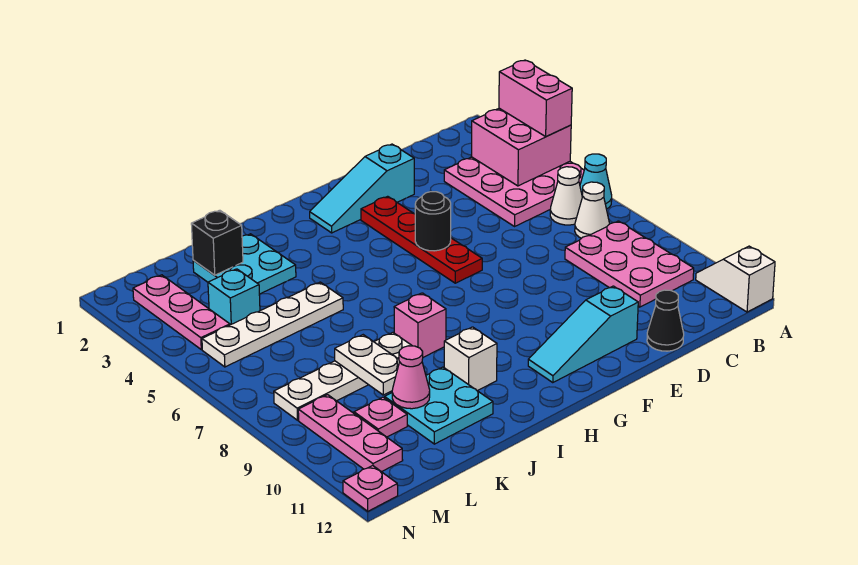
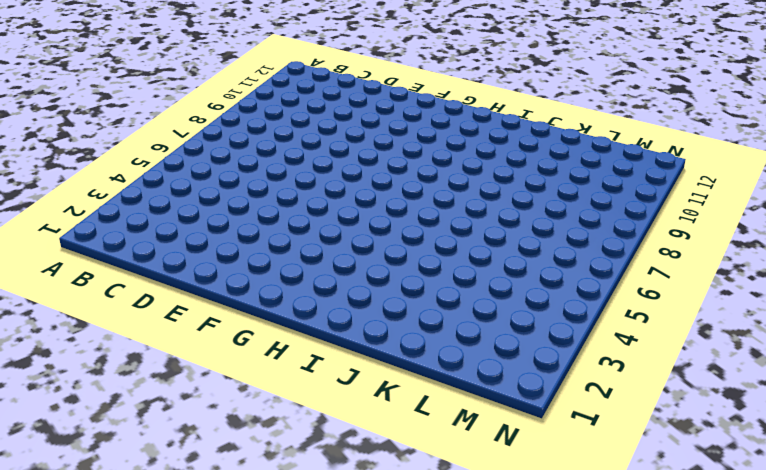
none -> pink 3x3 plate [444,157,584,226]
none -> cyan 1x1 cone [580,154,612,209]
none -> white 1x2 slope [696,246,775,312]

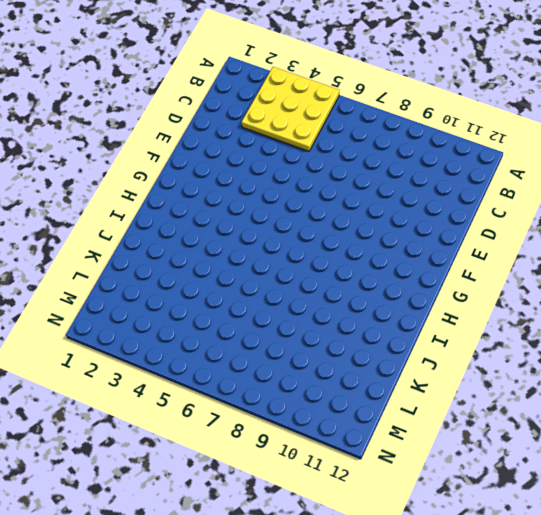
yellow 3x3 plate [242,67,339,151] -> pink 3x3 plate [444,157,584,226]
none -> cyan 1x1 cone [580,154,612,209]
none -> white 1x2 slope [696,246,775,312]
none -> white 1x1 cone [550,167,582,225]

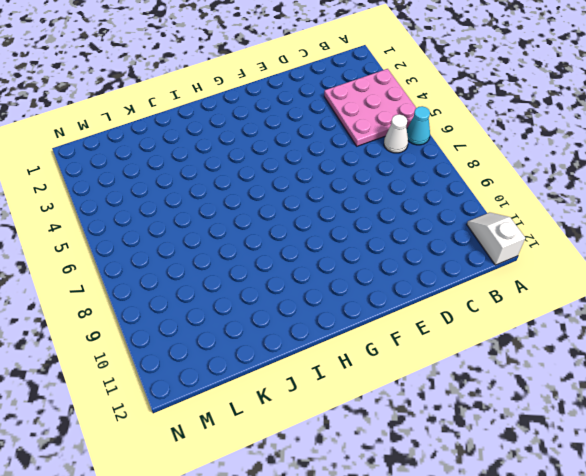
none -> white 1x1 cone [575,182,610,238]
none -> pink 2x3 plate [565,221,694,307]
none -> black 1x1 cone [647,290,684,351]

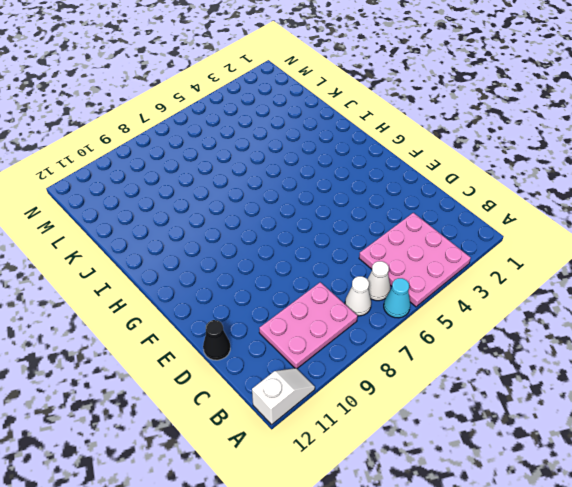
none -> cyan 1x3 slope [310,144,414,233]
none -> cyan 1x3 slope [528,286,638,383]
none -> red 1x4 plate [361,196,482,283]

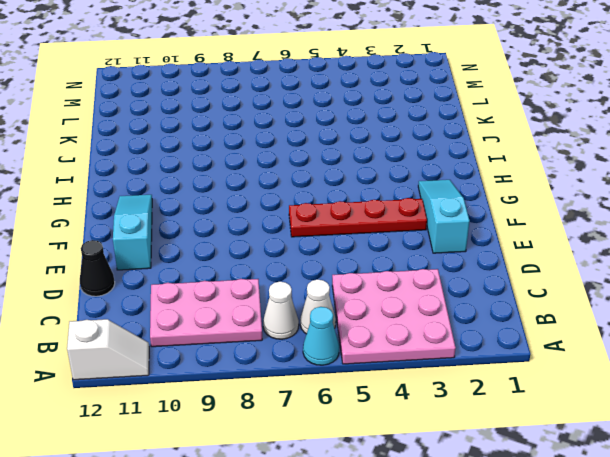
none -> pink 1x1 brick [394,293,446,357]
none -> white 1x1 brick [444,327,497,391]
none -> cyan 2x2 plate [193,234,296,294]

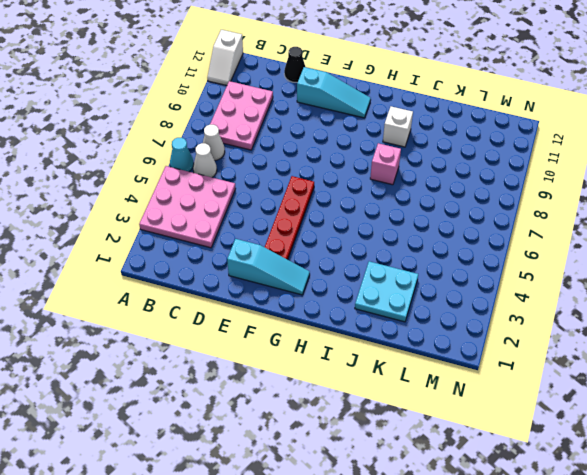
none -> white 1x4 plate [202,282,343,367]
none -> white 1x4 plate [274,333,412,420]
none -> cyan 2x2 plate [385,367,493,444]

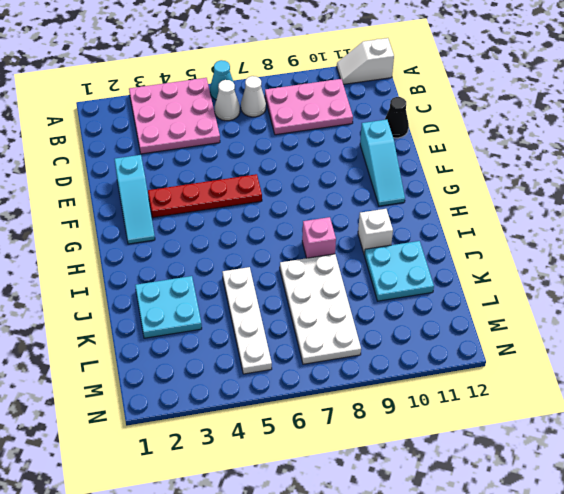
white 2x4 plate [280,254,361,364] -> white 1x4 plate [274,333,412,420]
none -> cyan 1x1 brick [208,269,260,325]
none -> pink 1x1 plate [354,397,407,437]
none -> pink 1x3 plate [133,275,230,350]

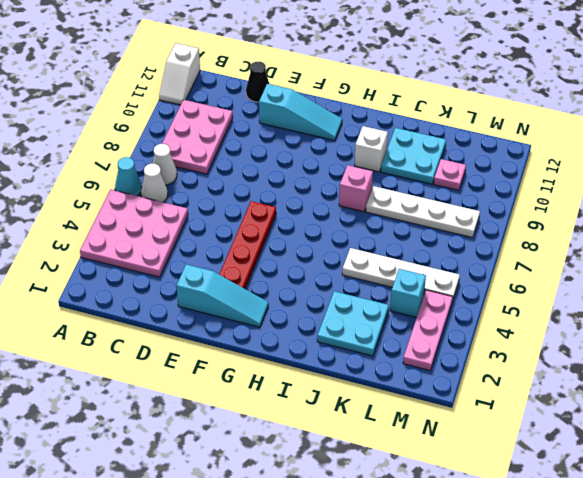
none -> pink 1x3 plate [298,395,403,472]
none -> pink 1x1 plate [343,466,398,511]
none -> pink 2x2 brick [471,108,571,186]

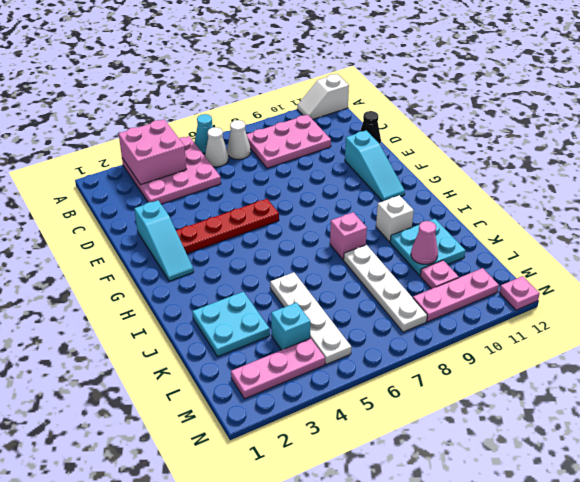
none -> black 1x1 round brick [415,192,451,251]
none -> black 1x1 brick [191,210,243,275]
none -> white 1x2 plate [335,335,399,395]

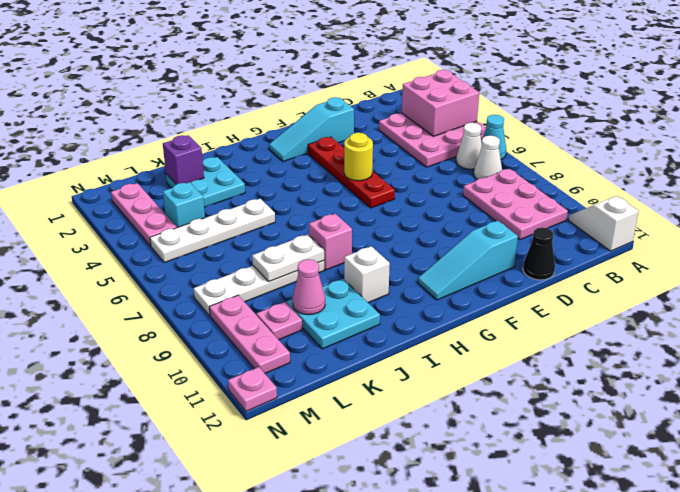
yellow 1x1 round brick [344,133,373,181] -> black 1x1 round brick [415,192,451,251]
white 1x2 plate [252,234,324,282] -> white 1x2 plate turned to [335,335,399,395]
purple 1x1 brick [163,135,204,184] -> black 1x1 brick [191,210,243,275]
none -> pink 1x2 brick [499,60,572,137]

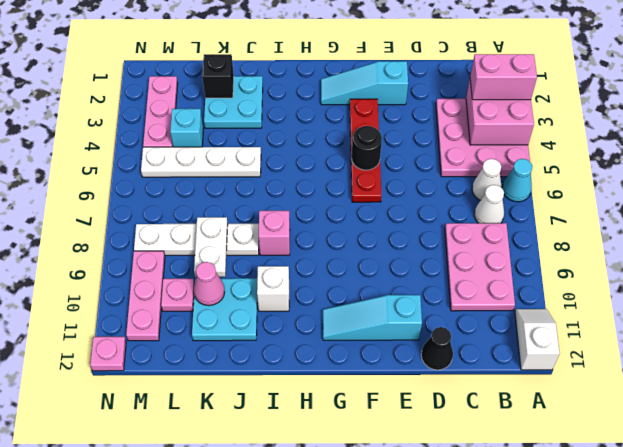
pink 1x2 brick [470,54,537,100] -> pink 1x2 brick turned to [499,60,572,137]

